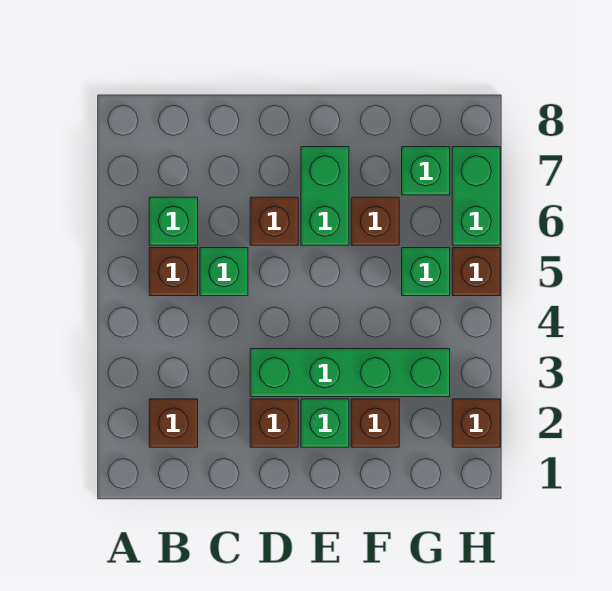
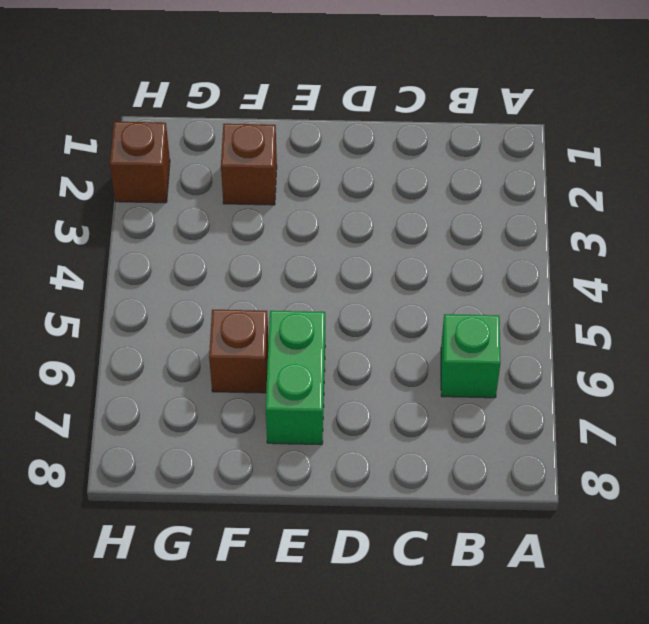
none -> brown 1x1 brick [149,399,198,447]
none -> brown 1x1 brick [149,248,198,296]
none -> green 1x1 brick [200,248,248,296]

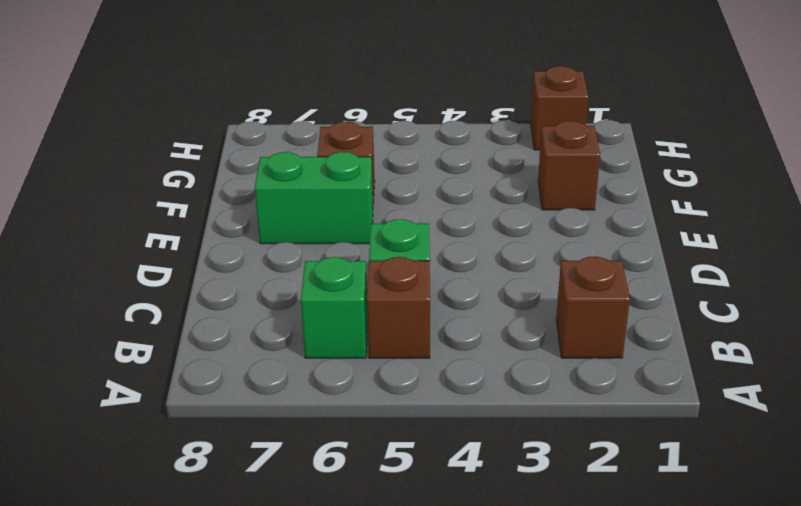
none -> brown 1x1 brick [250,399,298,447]
none -> green 1x4 brick [250,349,450,397]
none -> brown 1x1 brick [250,197,298,245]

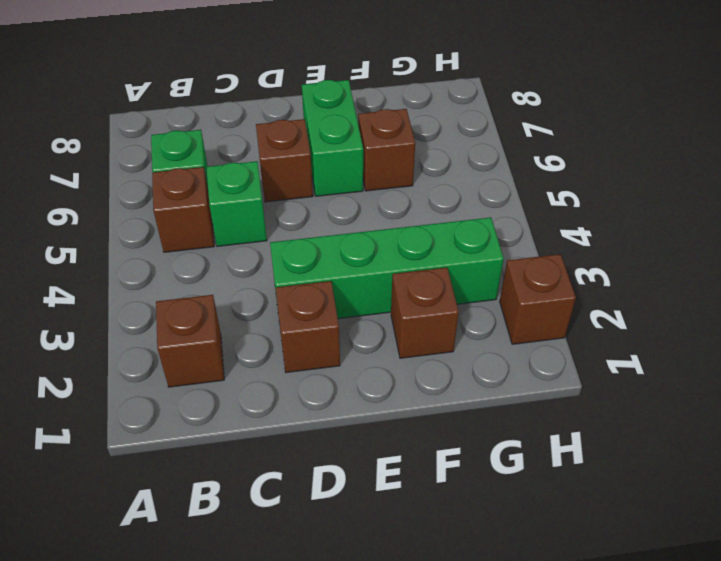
none -> green 1x1 brick [301,399,349,447]
none -> green 1x1 brick [402,248,450,296]
none -> green 1x1 brick [402,147,450,195]

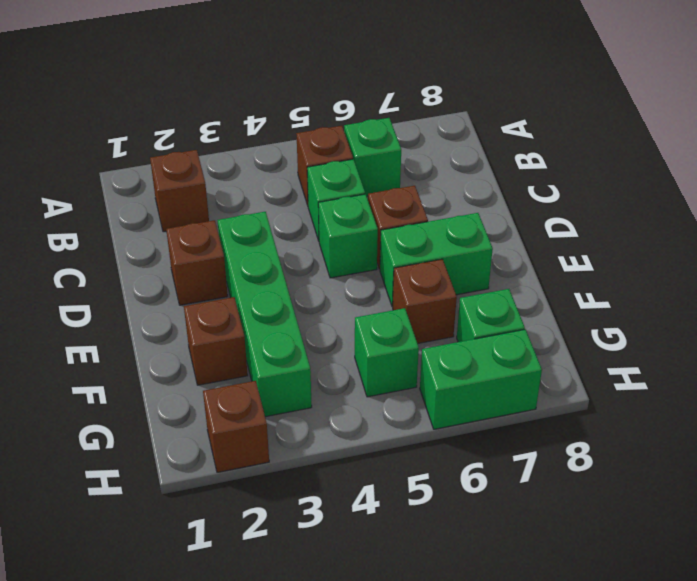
green 1x1 brick [318,194,378,278] -> green 1x1 brick moved to [301,399,349,447]
none -> brown 1x1 brick [452,248,500,296]

